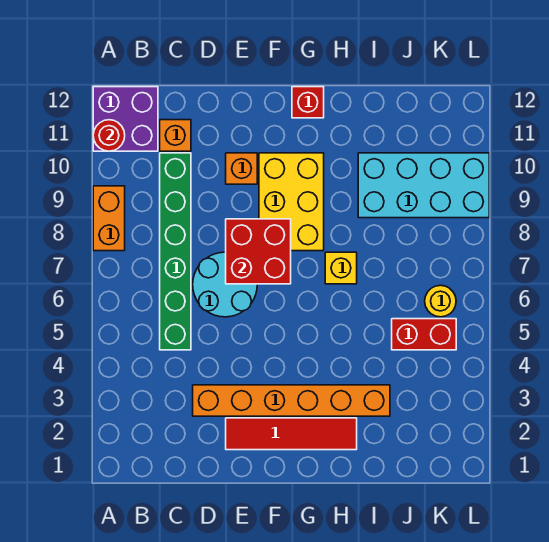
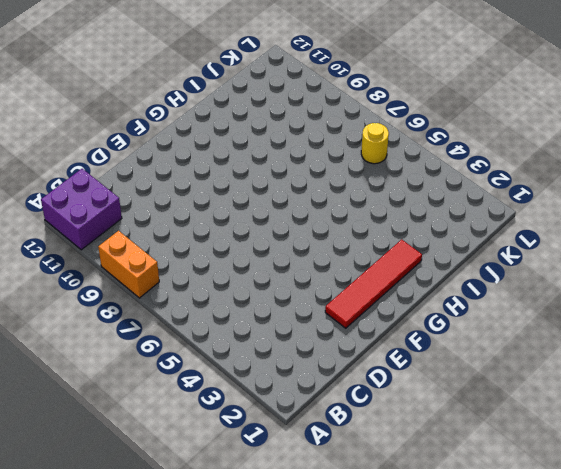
none -> green 1x6 brick [160,153,191,350]
none -> orange 1x1 brick [160,120,191,151]
none -> orange 1x6 brick [193,385,390,416]

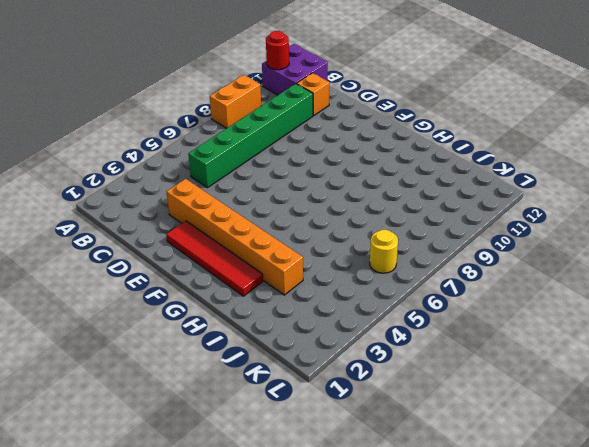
none -> cyan 2x2 round brick [193,252,257,317]
none -> orange 1x1 brick [226,153,257,184]
none -> yellow 2x3 brick [259,153,324,251]

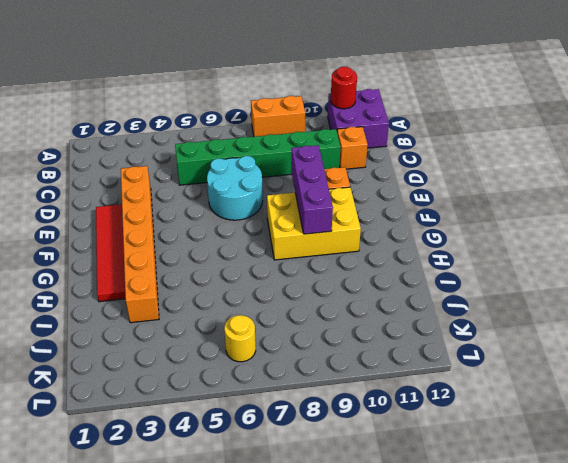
purple 1x3 brick [291,145,333,234] -> none
none -> red 1x1 brick [292,87,324,118]
none -> yellow 1x1 brick [325,252,357,284]
none -> cyan 2x4 brick [358,153,489,218]

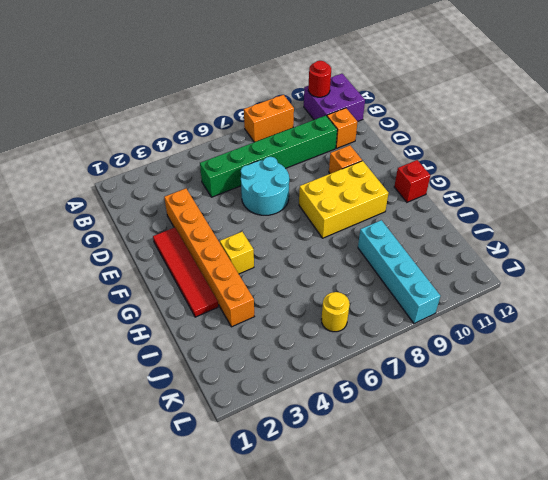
yellow 1x1 brick [220,232,254,274] -> yellow 1x1 brick moved to [325,252,357,284]
cyan 1x4 brick [358,220,440,323] -> cyan 2x4 brick [358,153,489,218]
none -> red 1x2 brick [392,319,456,350]
none -> red 2x2 brick [226,219,291,284]

